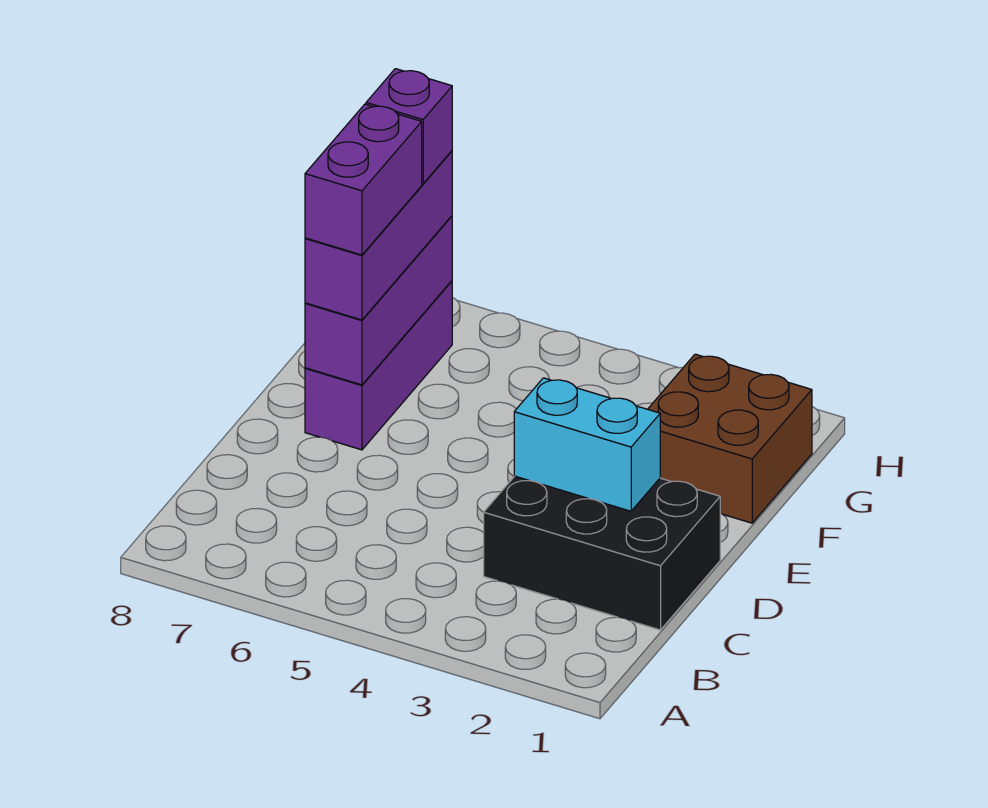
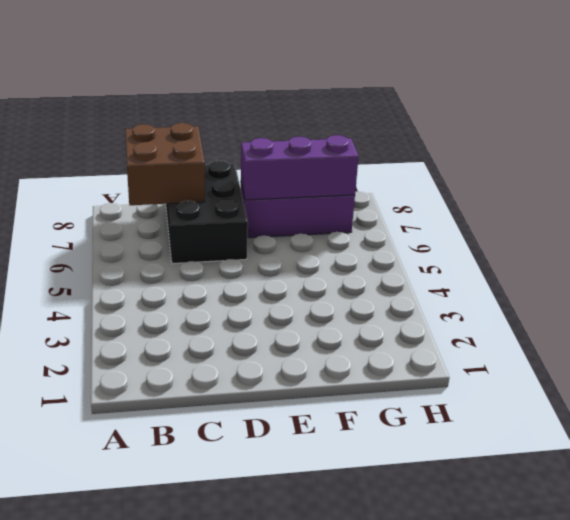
brown 2x2 brick [125,123,205,205] -> brown 2x2 brick moved to [648,354,812,523]
black 2x3 brick [166,161,248,264] -> black 2x3 brick moved to [484,476,720,630]
none -> cyan 1x2 brick [514,378,660,511]
none -> purple 1x3 brick [305,151,452,320]

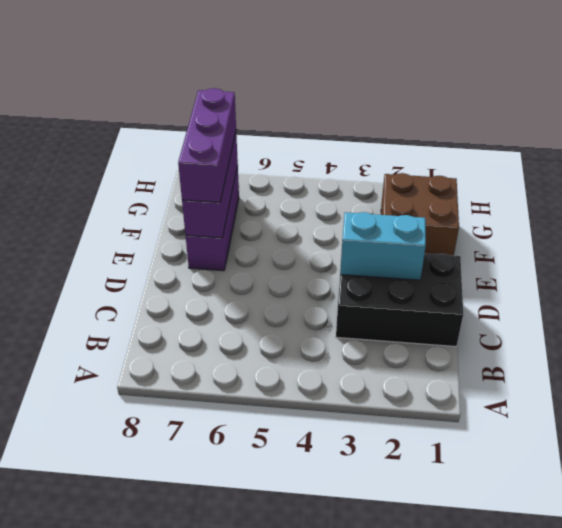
none -> purple 1x2 brick [305,104,422,255]
none -> purple 1x1 brick [366,69,452,184]

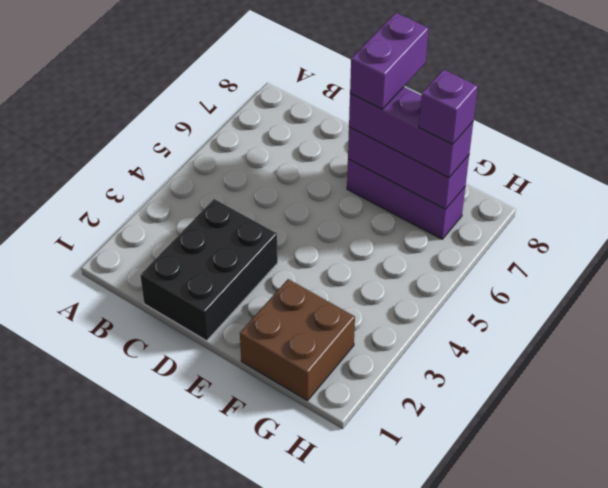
purple 1x2 brick [350,13,429,109] -> purple 1x2 brick turned to [305,104,422,255]
none -> cyan 1x2 brick [514,378,660,511]

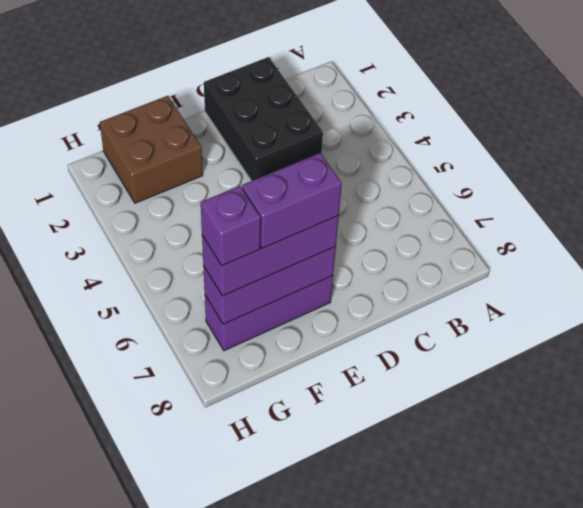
none -> cyan 1x2 brick [514,378,660,511]

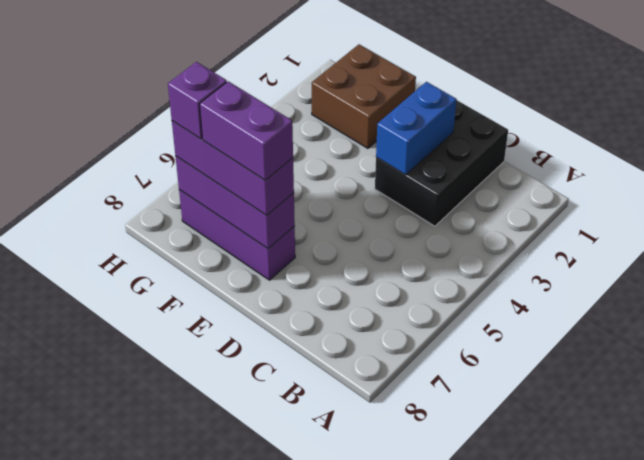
blue 1x2 brick [376,82,457,175] -> cyan 1x2 brick [514,378,660,511]

